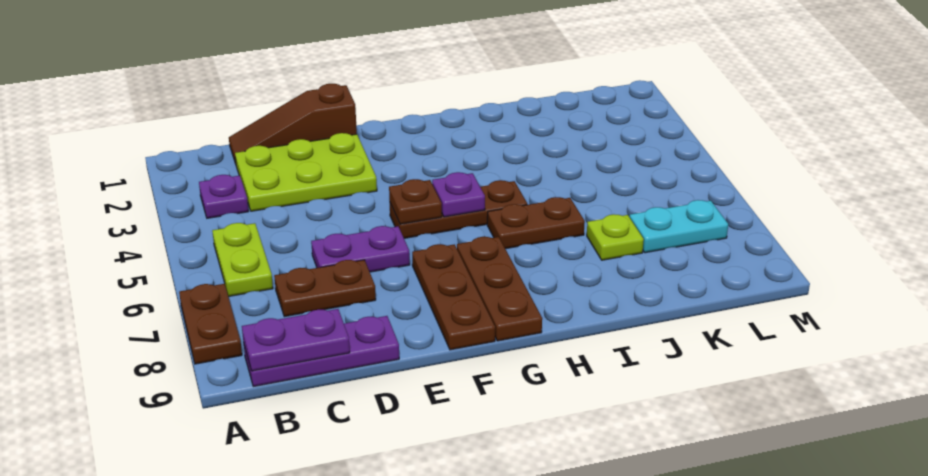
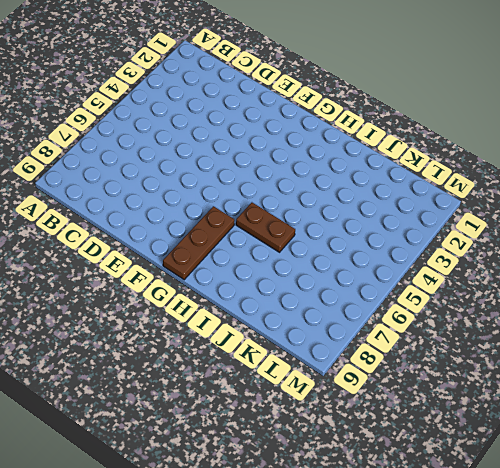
none -> brown 1x2 plate [179,284,242,364]
none -> purple 1x1 plate [199,175,248,218]
none -> lime 1x2 plate [212,223,273,297]

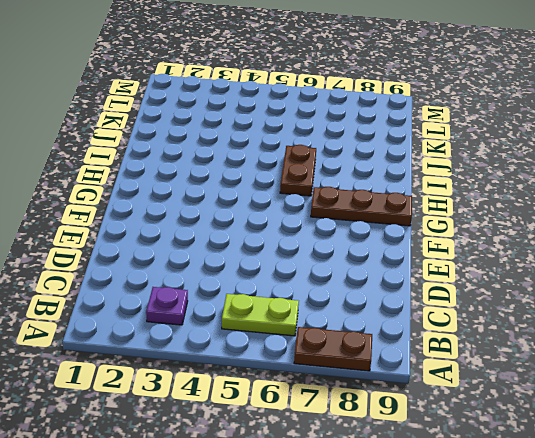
none -> purple 1x3 plate [244,316,399,387]
none -> brown 1x3 slope [229,84,357,164]
none -> lime 2x3 plate [235,133,377,211]

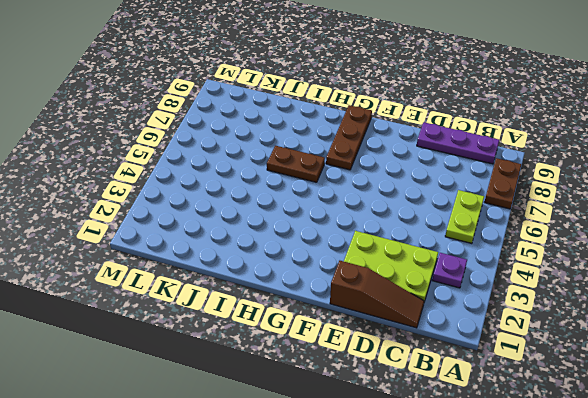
none -> brown 1x2 plate [274,260,376,317]
none -> purple 1x2 plate [311,226,410,272]
none -> brown 1x3 plate [390,180,527,238]

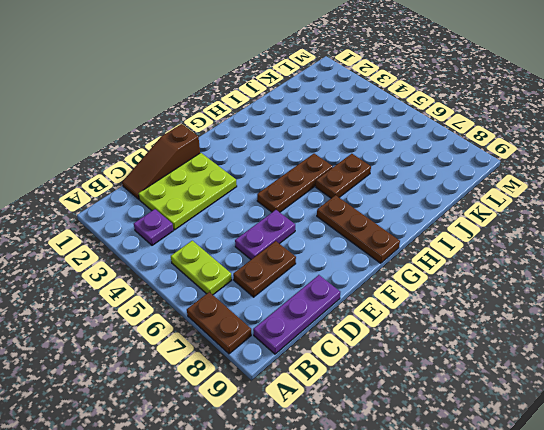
none -> brown 1x3 plate [412,244,495,350]
none -> lime 1x1 plate [587,214,644,260]
none -> cyan 1x2 plate [630,200,728,253]

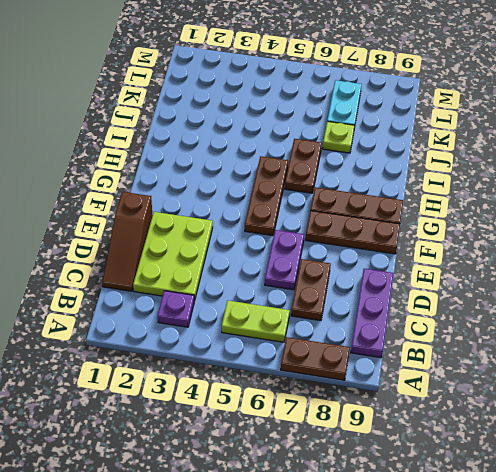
none -> purple 1x2 plate [242,309,350,371]
none -> brown 1x1 plate [389,179,442,224]
none -> purple 1x1 plate [432,172,485,217]

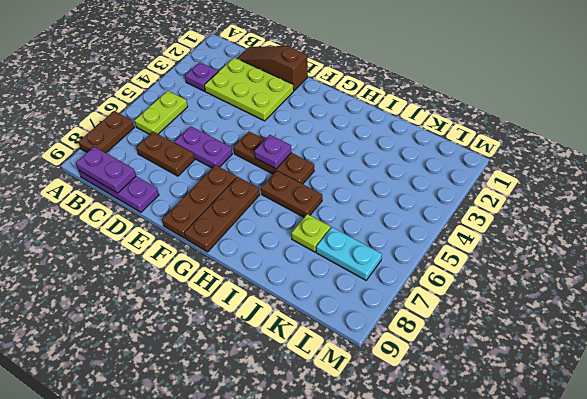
none -> brown 1x1 plate [389,179,442,224]

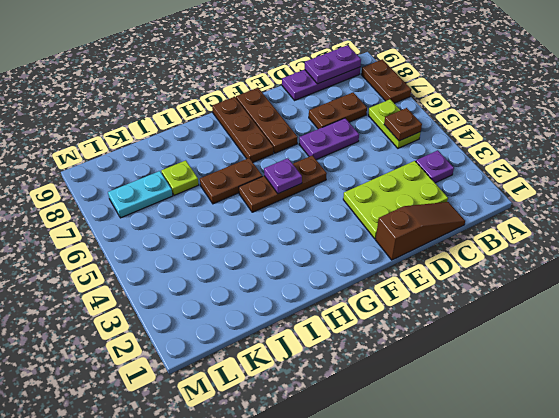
brown 1x1 plate [384,108,422,141] -> brown 1x1 plate moved to [389,179,442,224]

